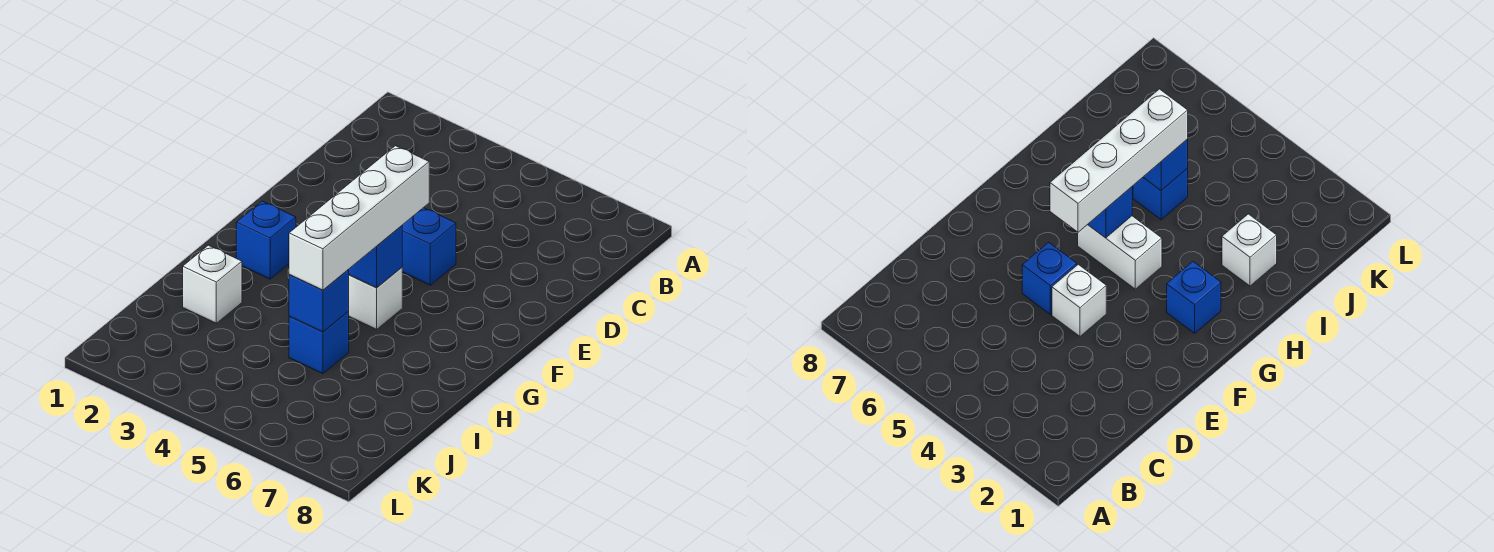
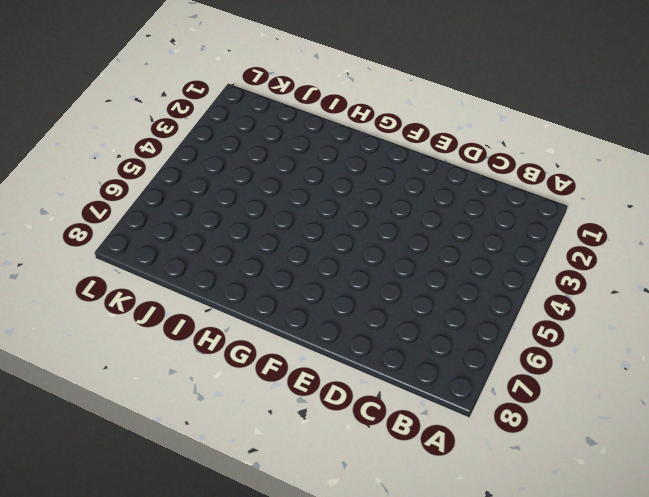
none -> white 1x1 brick [1052,264,1106,337]
none -> blue 1x1 brick [402,208,456,285]

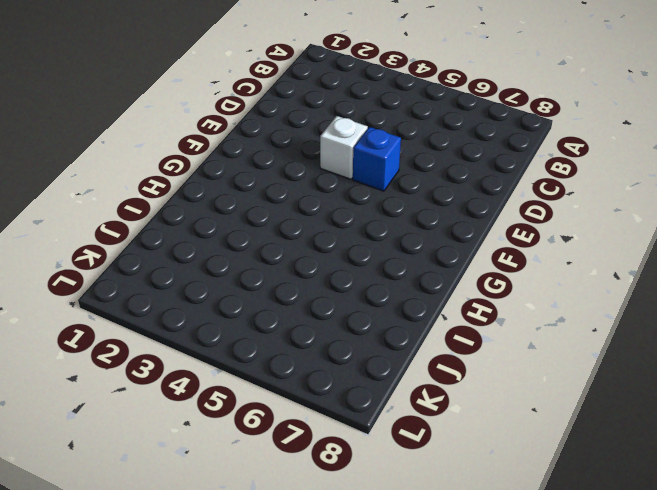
none -> blue 1x1 brick [236,201,296,279]
none -> white 1x2 brick [348,267,402,329]

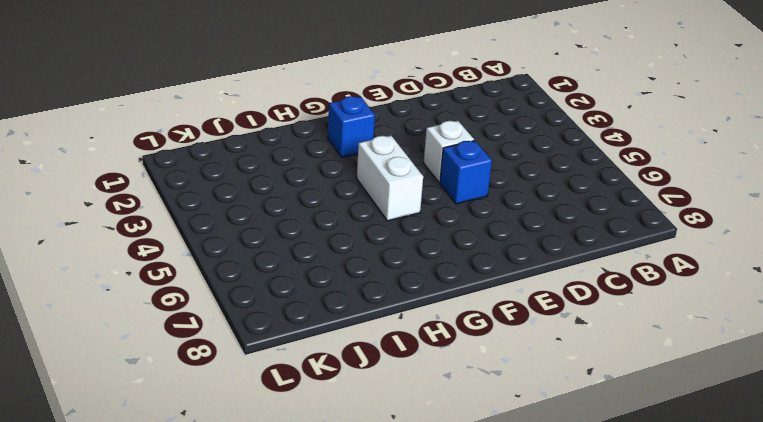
none -> white 1x1 brick [183,245,242,323]
none -> blue 1x1 brick [289,312,349,374]

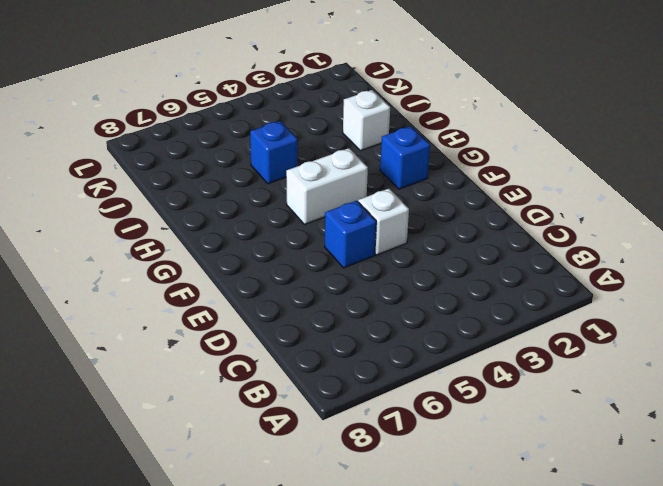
none -> blue 1x1 brick [348,226,402,288]
none -> blue 1x1 brick [289,270,349,332]

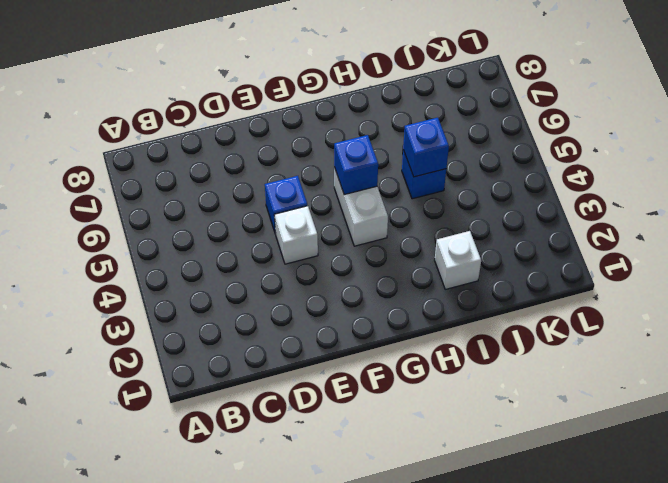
none -> blue 1x1 brick [236,201,296,279]
none -> white 1x4 brick [289,146,429,290]

